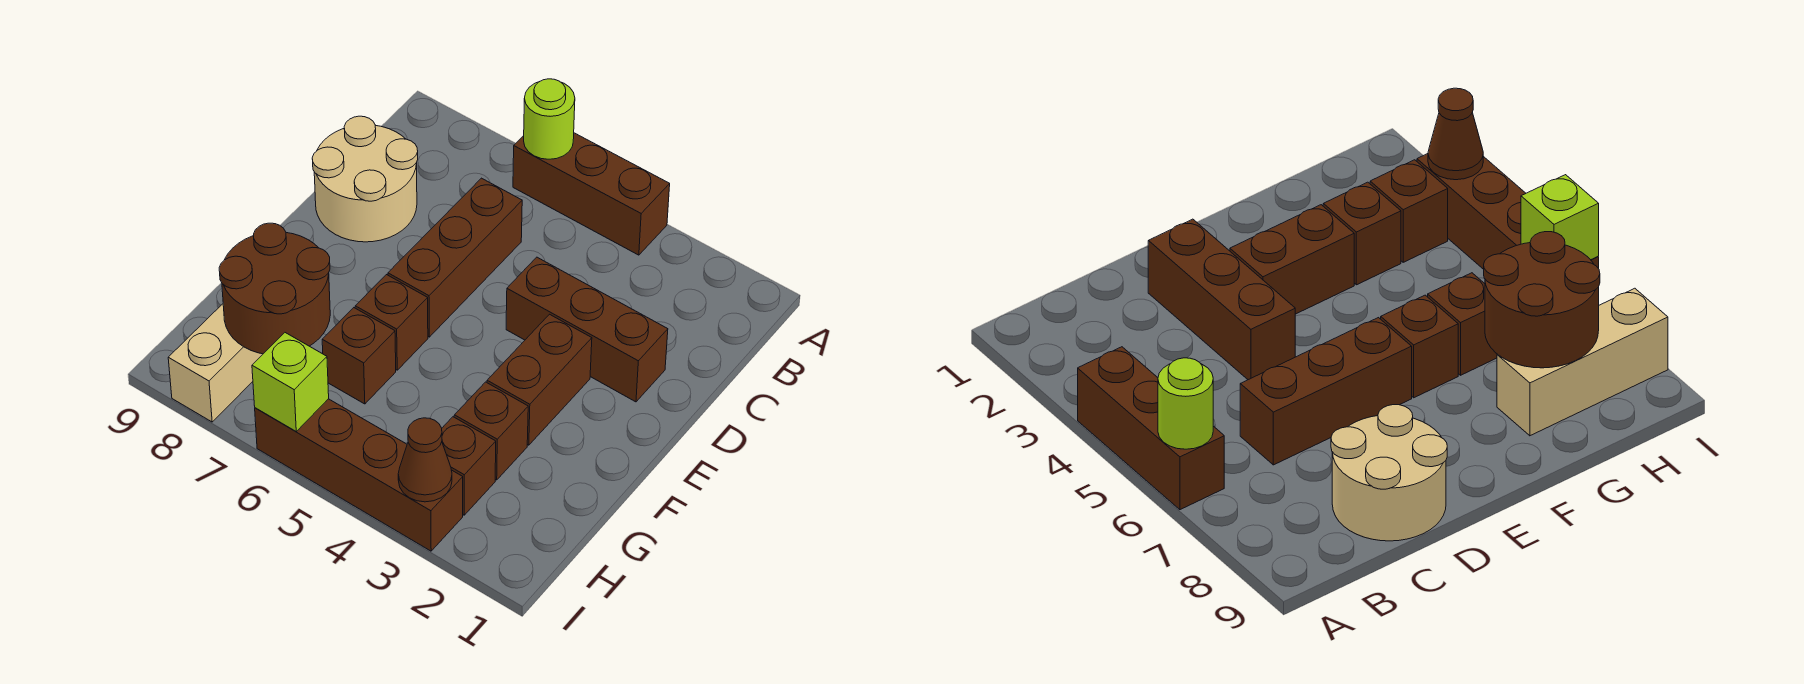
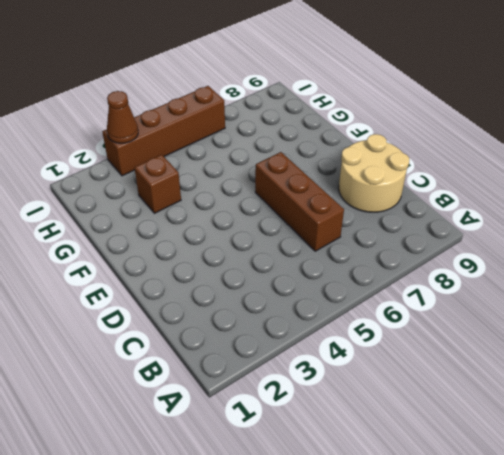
none -> brown 1x3 brick [513,133,670,255]
none -> brown 1x3 brick [506,257,668,402]
none -> brown 1x2 brick [487,314,592,445]

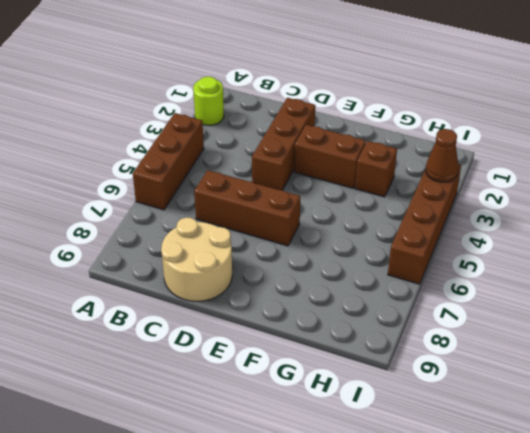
lime 1x1 round brick [193,77,224,125] -> lime 1x1 round brick moved to [524,79,575,159]
none -> brown 1x1 brick [355,275,428,370]
none -> brown 1x1 brick [322,308,396,404]
none -> tan 1x3 brick [168,304,263,422]

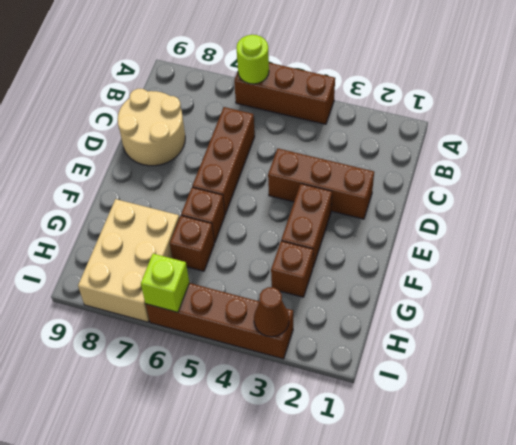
tan 2x3 brick [78,199,179,322] -> tan 1x3 brick [168,304,263,422]
none -> brown 1x1 brick [442,417,496,515]
none -> brown 2x2 round brick [219,223,330,354]

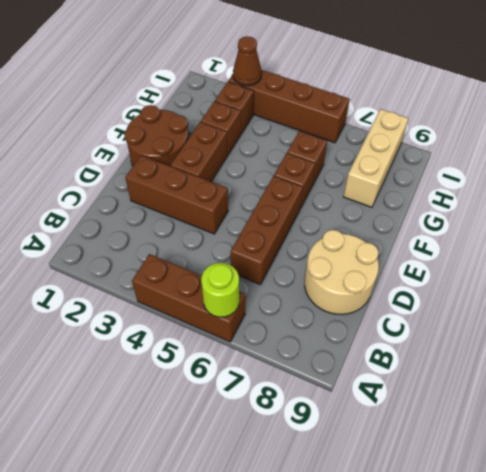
brown 2x2 round brick [124,105,189,166] -> brown 2x2 round brick moved to [219,223,330,354]
none -> lime 1x1 brick [252,333,329,431]

